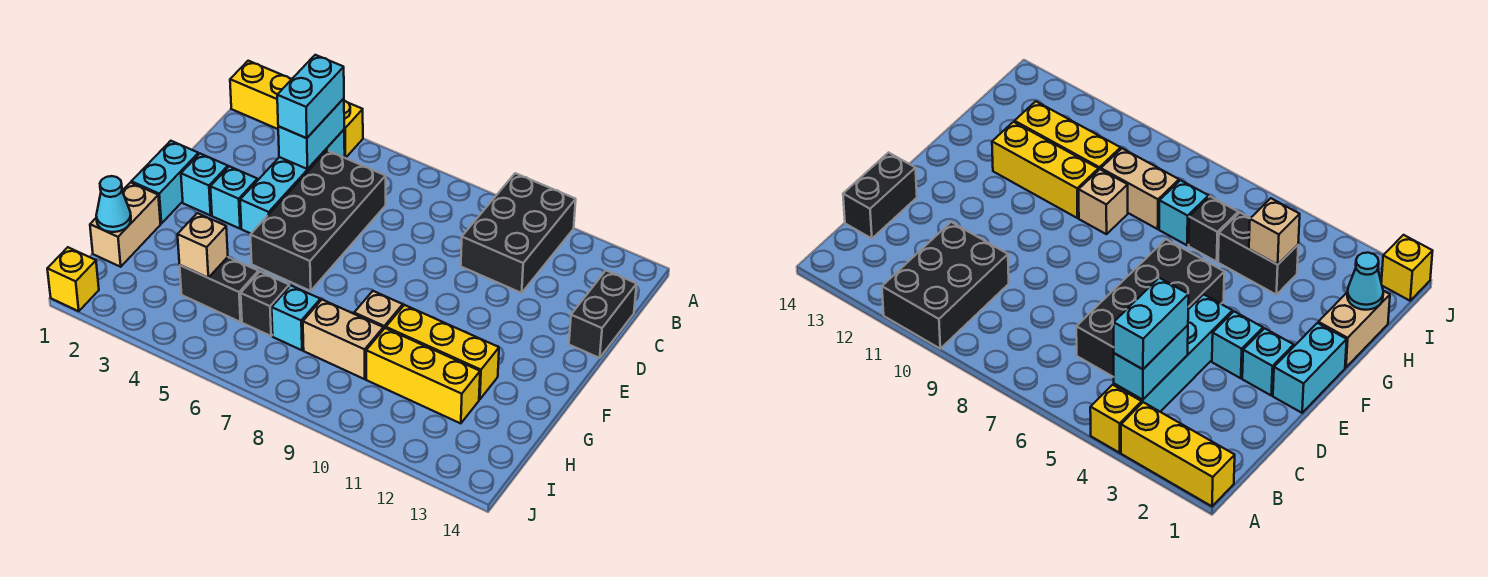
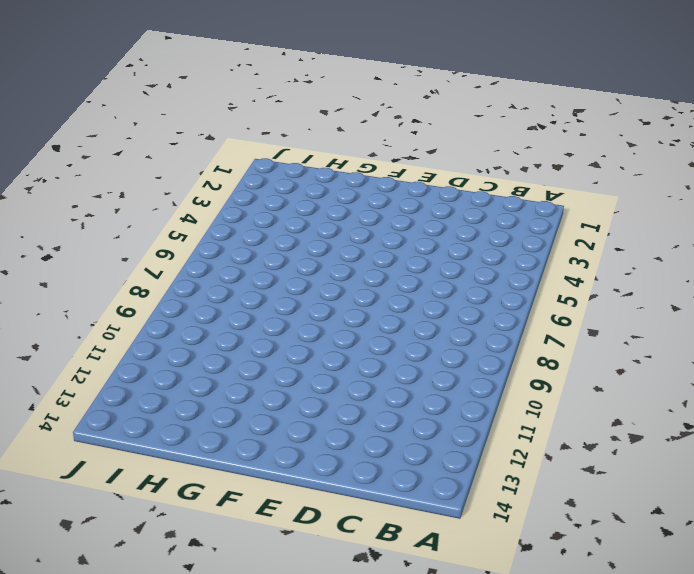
none -> yellow 1x3 brick [230,61,292,129]
none -> yellow 1x1 brick [344,101,363,158]
none -> black 2x3 brick [461,173,576,293]

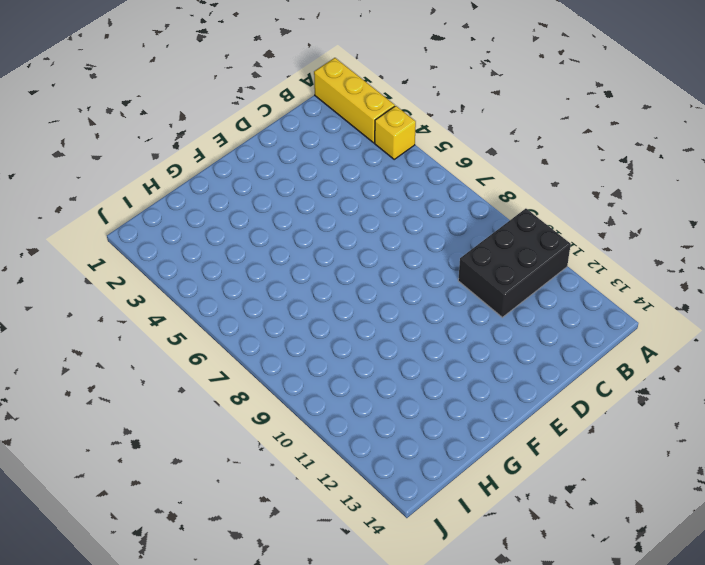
none -> cyan 1x4 brick [240,130,345,233]
none -> black 2x4 brick [250,151,386,291]
none -> black 1x2 brick [569,271,637,358]

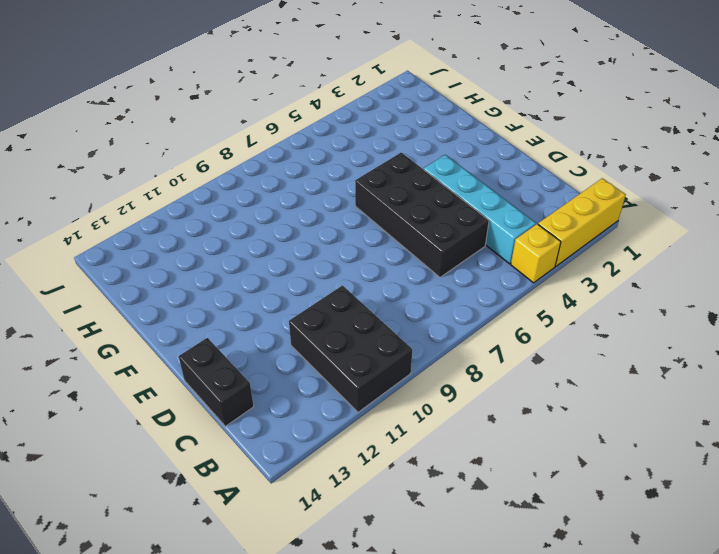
none -> cyan 1x2 brick [131,141,199,223]
none -> cyan 1x1 brick [181,154,228,215]
none -> cyan 1x1 brick [210,166,258,229]

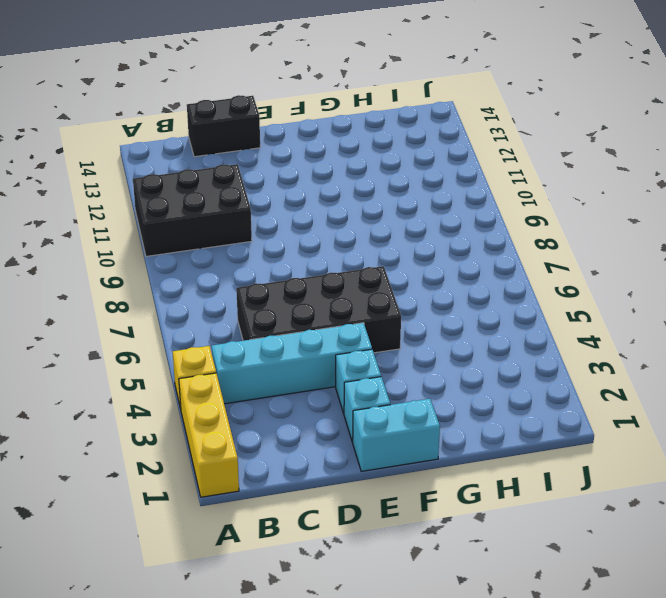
none -> tan 1x2 brick [90,182,161,267]
none -> tan 1x1 brick [354,291,403,330]
none -> yellow 1x3 brick [386,305,499,399]

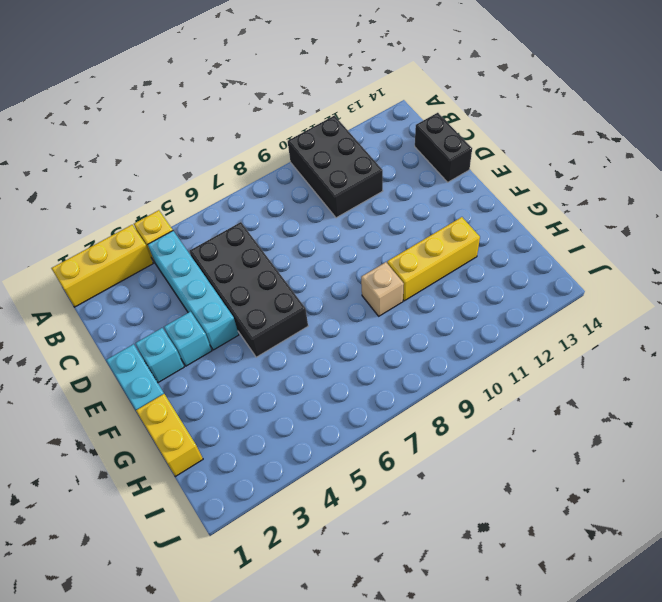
yellow 1x2 brick [136,394,203,476] -> tan 1x2 brick [90,182,161,267]
none -> black 1x2 brick [180,257,259,322]
none -> black 1x1 brick [241,272,289,336]
none -> cyan 1x1 brick [272,286,320,350]

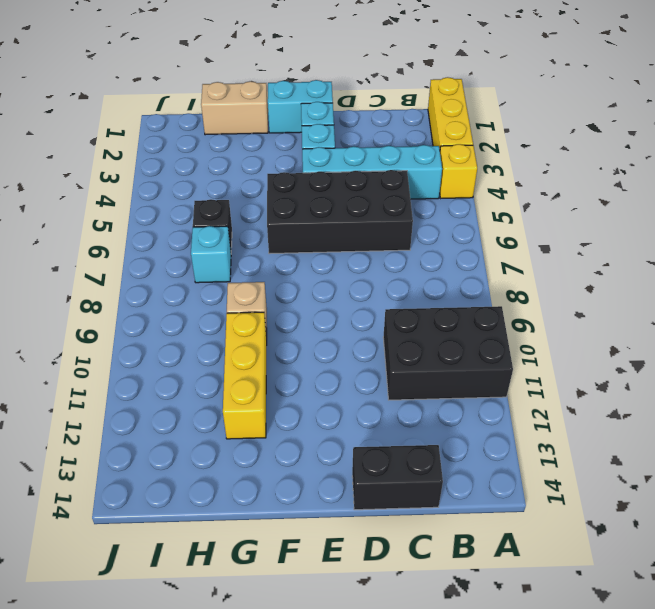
none -> black 1x2 brick [180,257,259,322]
none -> tan 1x2 brick [303,300,383,379]
none -> yellow 1x3 brick [366,328,480,424]

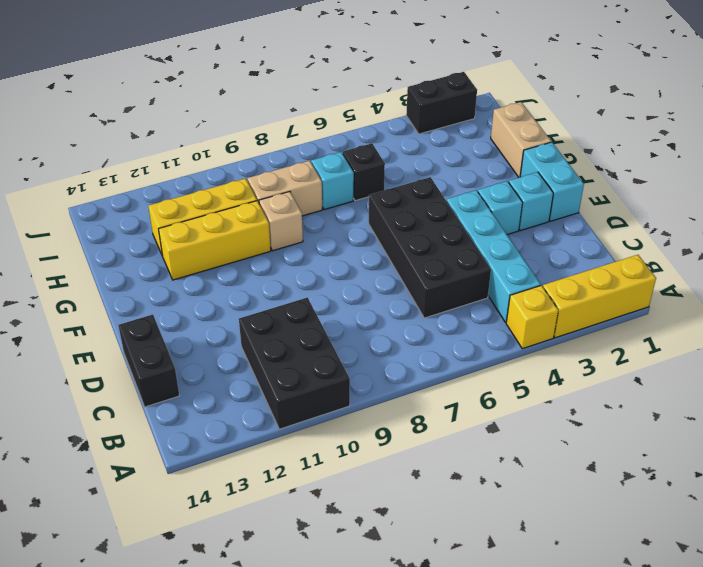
black 1x2 brick [406,72,477,134] -> black 1x2 brick moved to [180,257,259,322]
none -> yellow 1x1 brick [47,247,99,311]
none -> cyan 1x2 brick [278,99,344,169]
none -> cyan 1x1 cone [96,176,131,232]

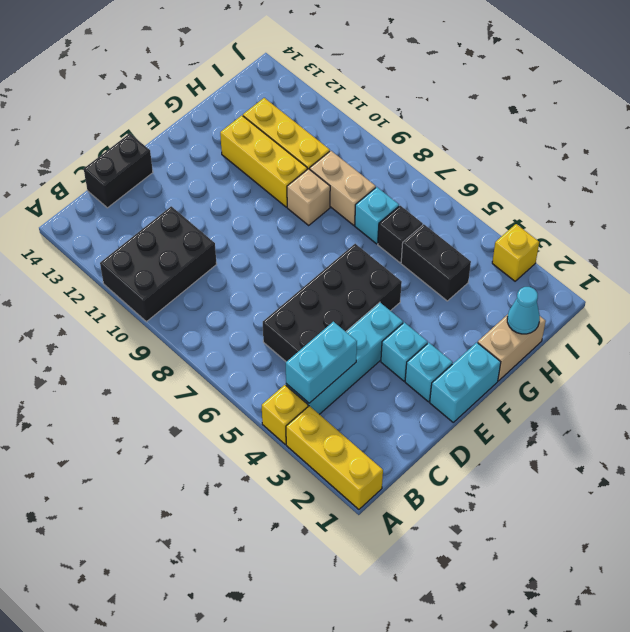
yellow 1x1 brick [492,224,539,281] -> yellow 1x1 brick moved to [47,247,99,311]
none -> tan 1x1 brick [178,213,228,278]
none -> cyan 1x2 brick [277,55,344,138]

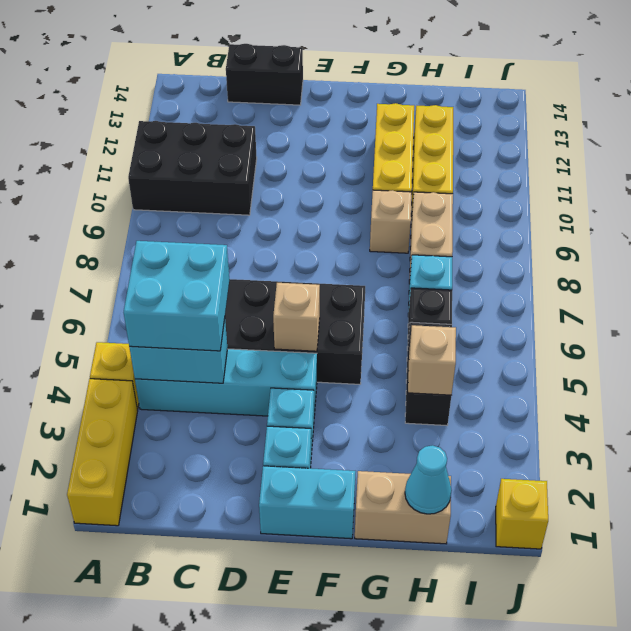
cyan 2x2 brick [124,241,229,351] -> cyan 1x2 brick [277,55,344,138]
tan 1x1 brick [273,283,320,351] -> none

